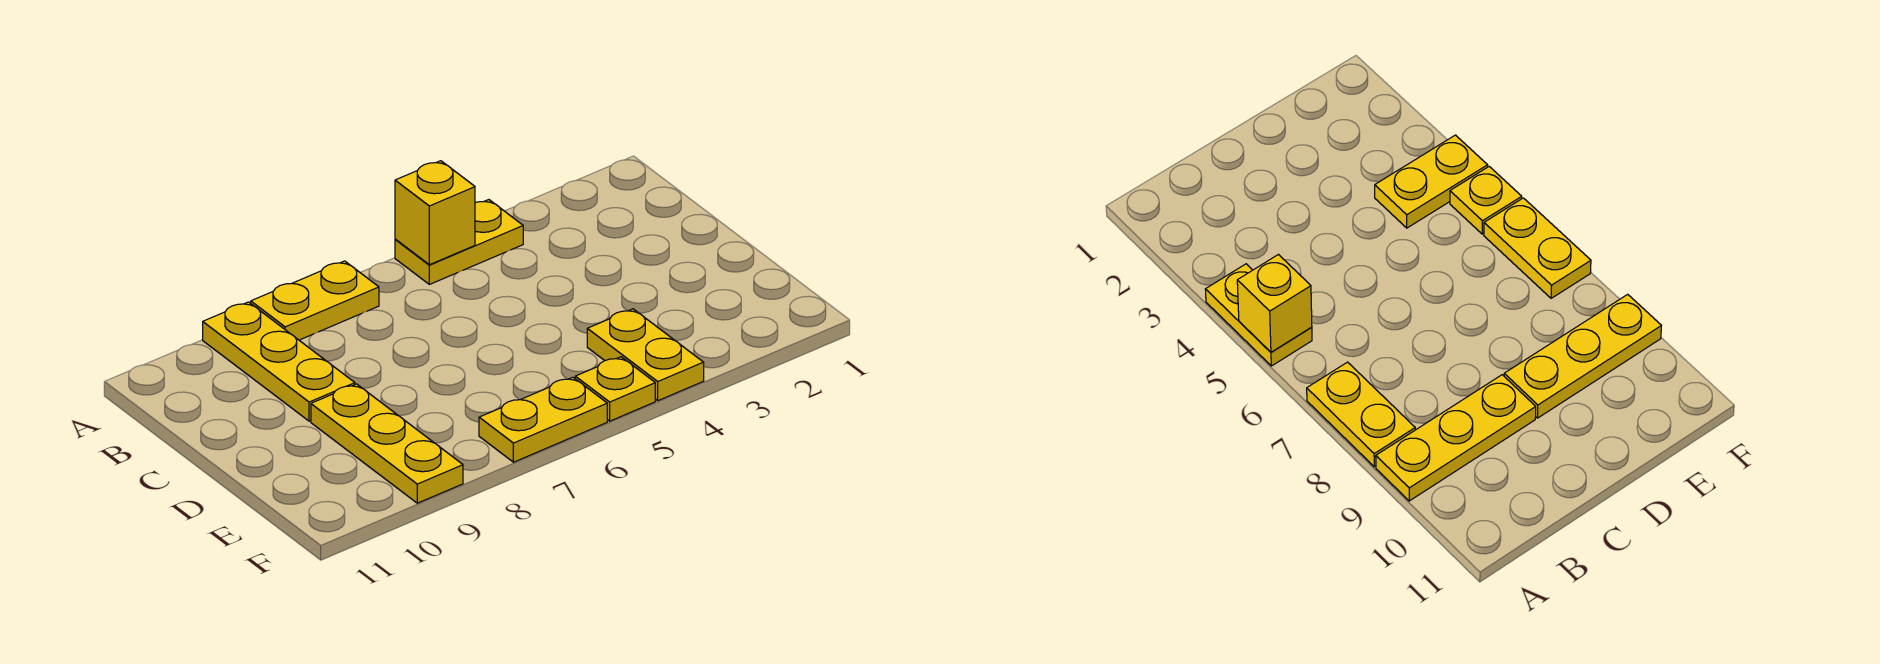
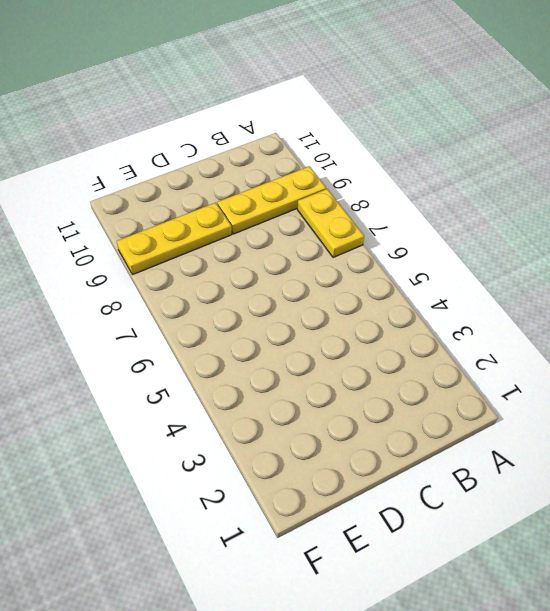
none -> yellow 1x2 plate [395,200,523,284]
none -> yellow 1x2 plate [587,309,704,401]

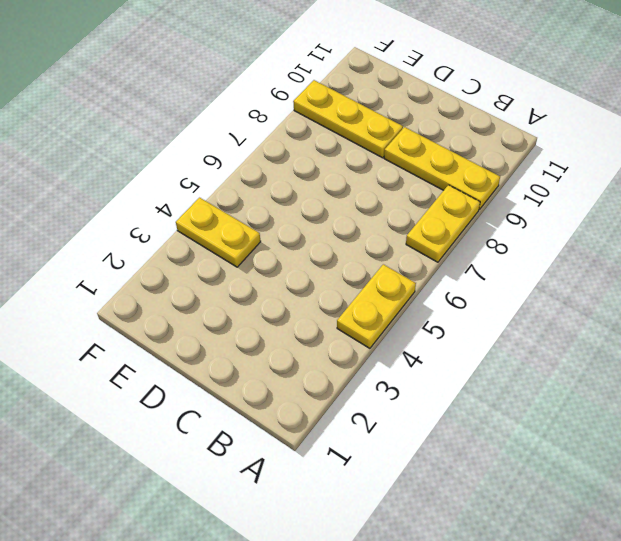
none -> yellow 1x1 plate [575,357,655,421]
none -> yellow 1x2 plate [479,377,607,462]

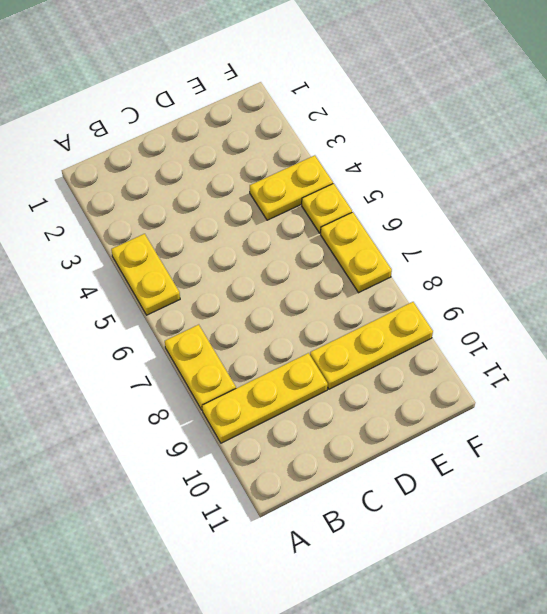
none -> yellow 1x1 brick [395,161,475,265]

